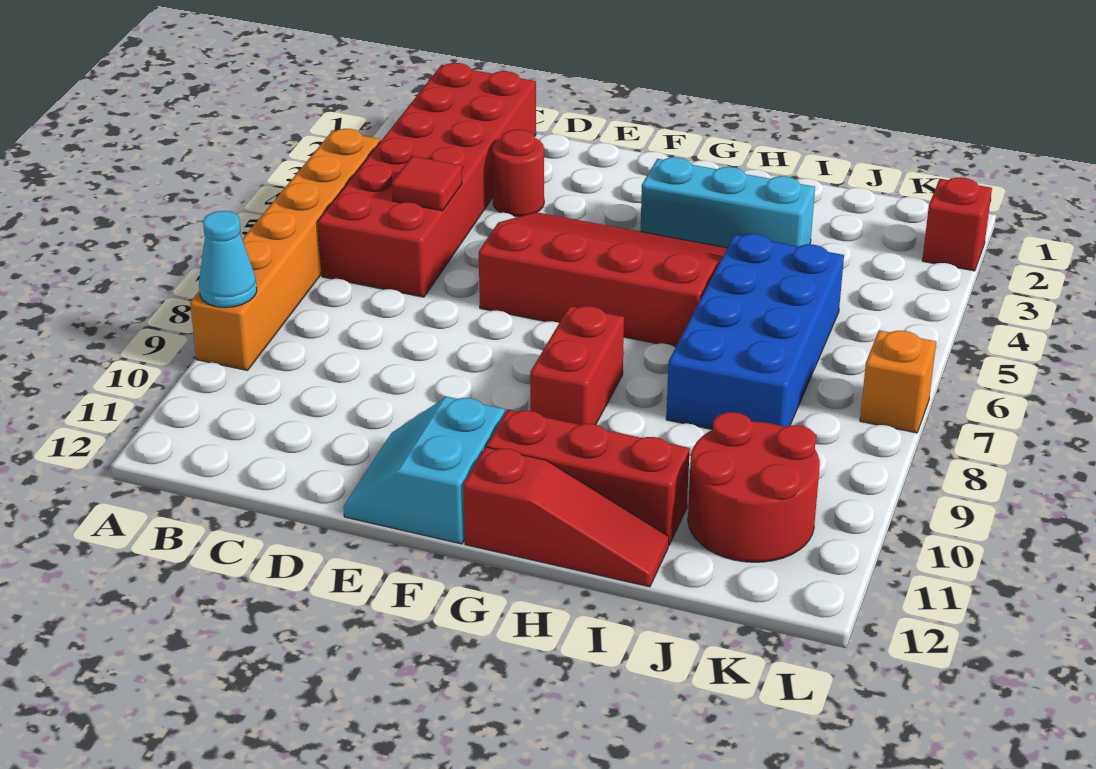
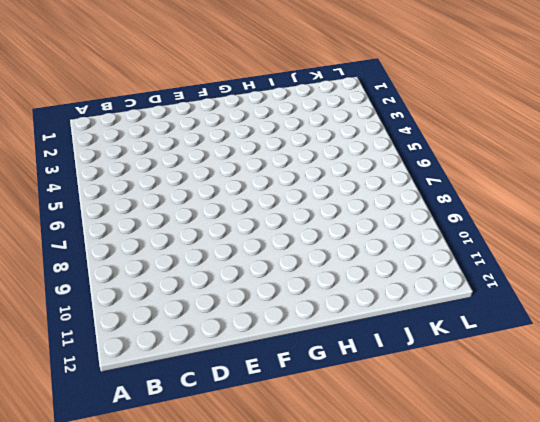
none -> orange 1x6 brick [190,129,380,370]
none -> red 2x6 brick [318,63,536,297]
none -> red 1x1 round brick [492,130,544,217]

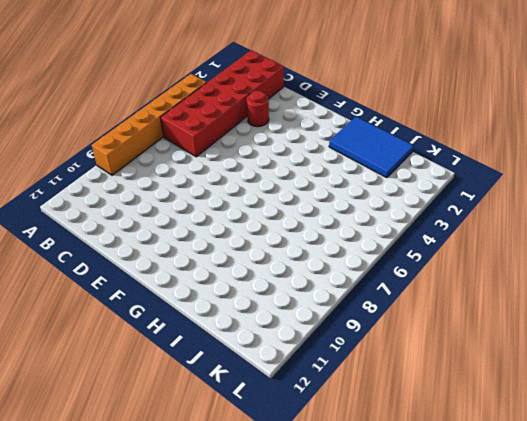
blue 2x3 tile [329,117,414,178] -> none
none -> red 3x4 slope [479,212,727,347]
none -> cyan 2x2 slope [344,397,505,544]
none -> cyan 1x3 brick [640,157,815,248]

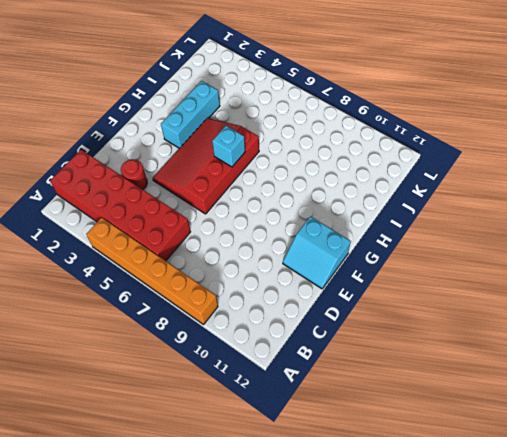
cyan 1x1 brick [212,126,245,167] -> none
none -> red 1x2 brick [530,306,624,425]
none -> red 1x3 brick [487,410,690,545]
none -> red 1x3 slope [463,447,669,587]

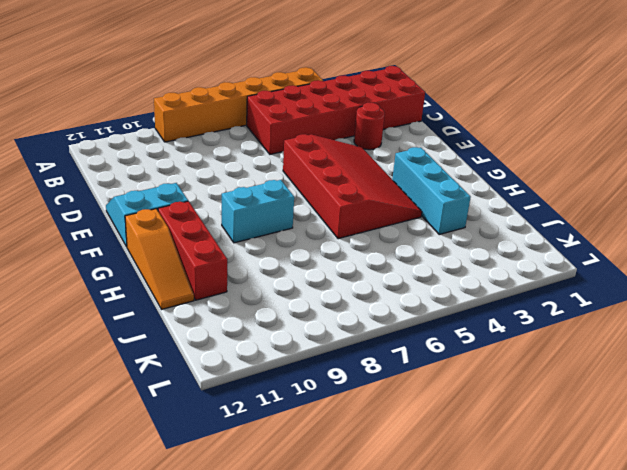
cyan 1x2 brick [222,180,294,243] -> red 1x2 brick [530,306,624,425]
orange 1x3 slope [125,209,194,309] -> red 1x3 slope [463,447,669,587]
none -> blue 2x4 brick [666,234,844,430]
none -> red 2x2 round brick [688,412,820,562]
none -> red 1x1 brick [922,177,992,271]

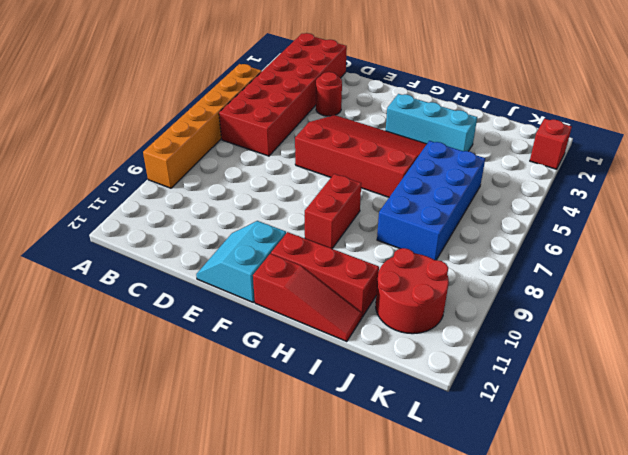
none -> orange 1x1 brick [860,330,936,433]
none -> cyan 1x1 cone [199,211,257,308]
none -> red 1x1 tile [392,156,462,211]

